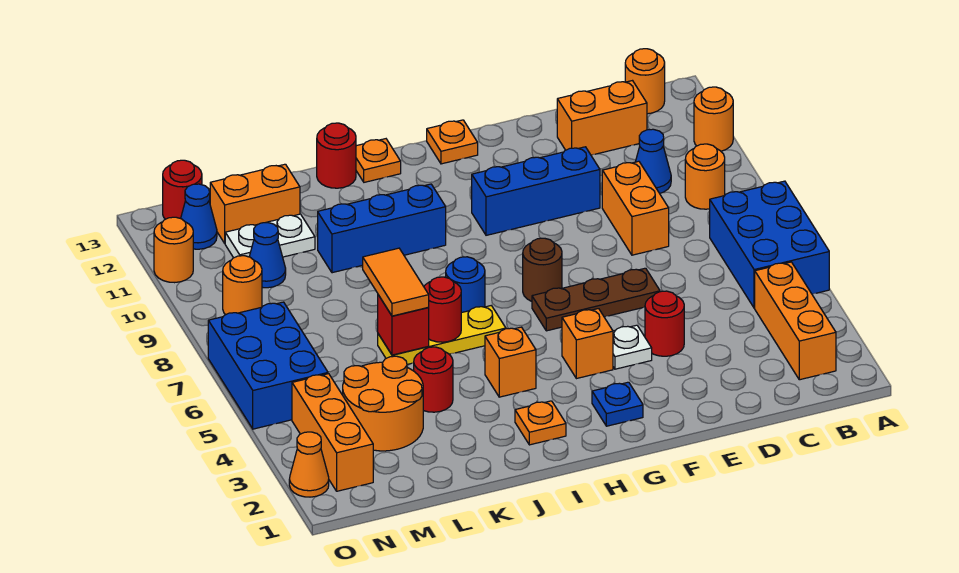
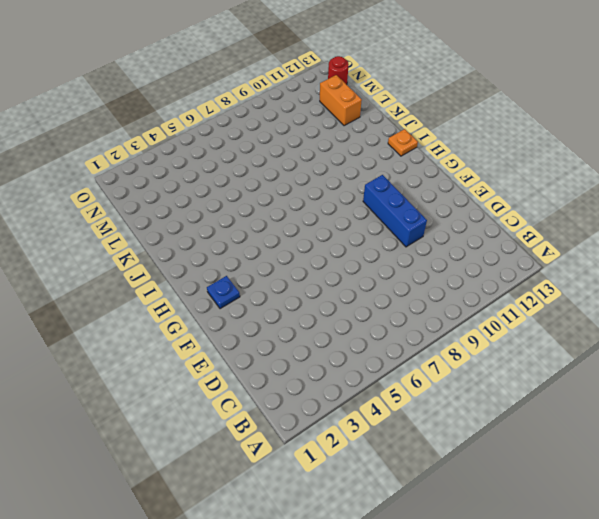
none -> blue 2x3 brick [710,181,829,308]
none -> orange 1x1 round brick [694,87,733,151]
none -> orange 1x3 brick [755,262,836,380]
none -> orange 1x1 round brick [685,144,725,209]

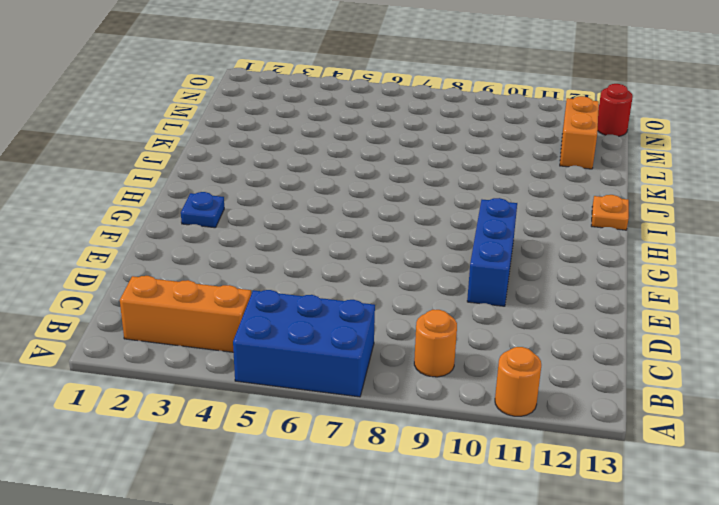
none -> orange 1x1 round brick [625,49,665,114]
none -> blue 1x1 cone [636,129,671,193]
none -> orange 1x2 brick [557,81,647,155]
none -> orange 1x2 brick [602,161,669,255]

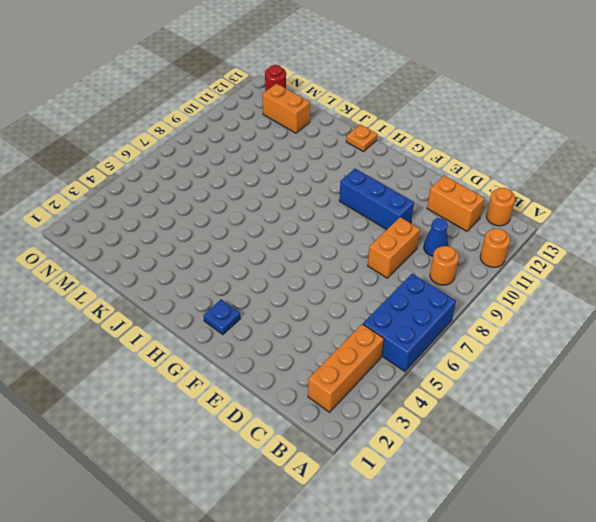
none -> red 1x1 round brick [645,291,684,356]
none -> brown 1x3 plate [532,268,660,331]
none -> white 1x1 plate [613,325,652,369]
none -> orange 1x1 brick [562,309,613,379]

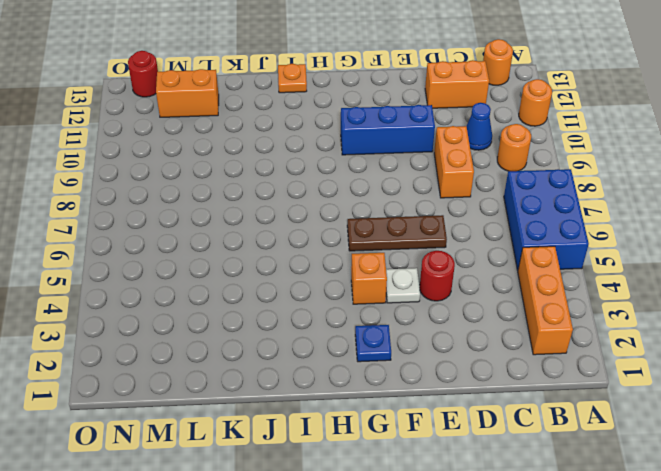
none -> brown 1x1 round brick [523,238,562,301]
none -> orange 1x1 plate [427,120,478,164]
none -> orange 1x1 plate [515,401,566,445]
none -> orange 1x1 brick [485,327,536,397]

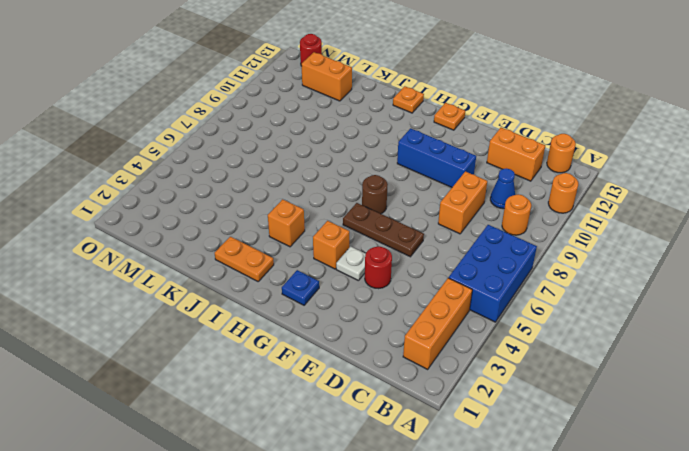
orange 1x2 plate [215,237,274,281] -> orange 1x1 plate [515,401,566,445]
none -> yellow 1x3 plate [378,306,506,364]
none -> blue 1x1 round brick [446,257,485,313]
none -> blue 1x3 brick [318,184,446,273]
none -> red 1x1 round brick [317,123,356,188]

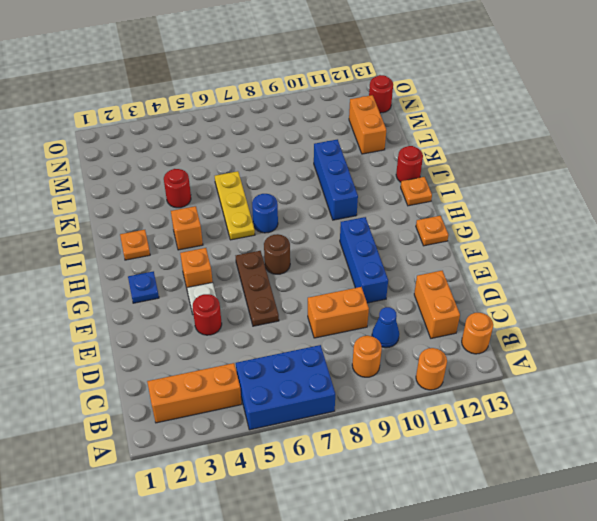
none -> orange 2x2 round brick [343,356,423,451]
none -> white 1x2 plate [225,214,315,258]
none -> blue 1x1 cone [249,223,286,288]
none -> orange 1x3 brick [292,374,373,491]

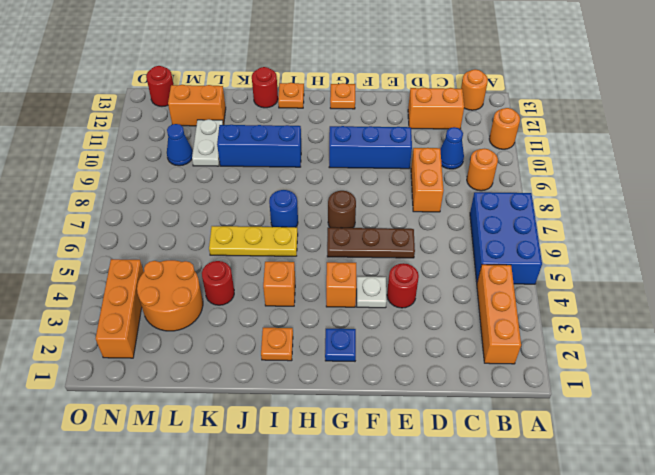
white 1x2 plate [192,119,223,166] -> white 1x2 plate turned to [225,214,315,258]
none -> blue 2x3 brick [208,302,328,429]
none -> orange 1x1 round brick [223,256,262,315]
none -> blue 1x1 cone [181,184,217,249]
none -> orange 1x1 cone [289,432,329,497]

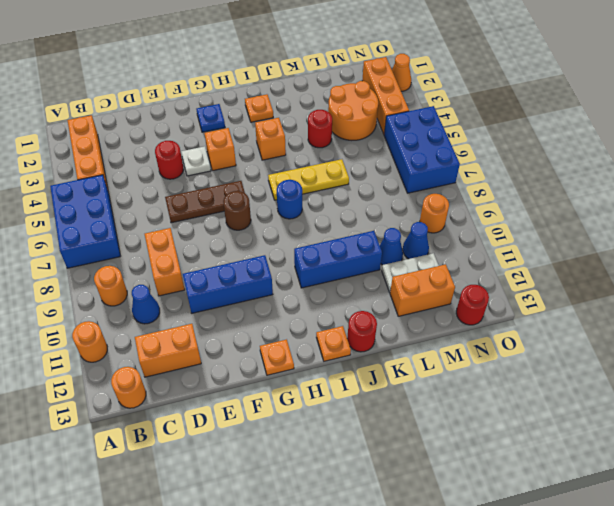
blue 1x1 cone [380,228,403,265] -> blue 1x1 cone moved to [181,184,217,249]
none -> orange 1x1 round brick [154,217,193,283]
none -> red 1x1 round brick [424,277,461,342]
none -> red 1x1 brick [378,295,429,355]
none -> orange 1x2 tile [363,248,429,316]

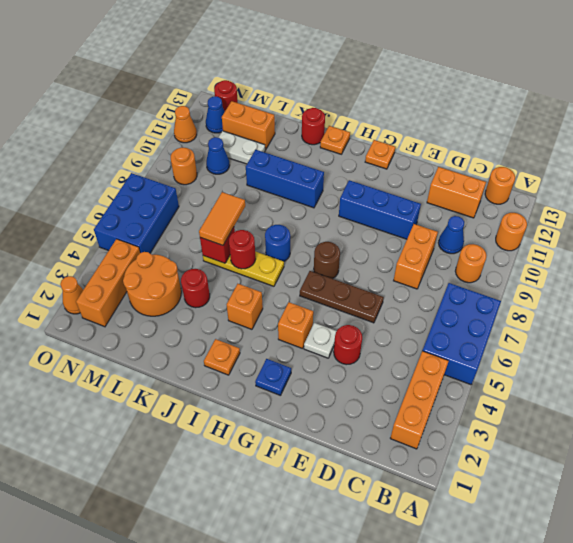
orange 1x1 cone [174,106,197,143] -> orange 1x1 round brick [154,217,193,283]

